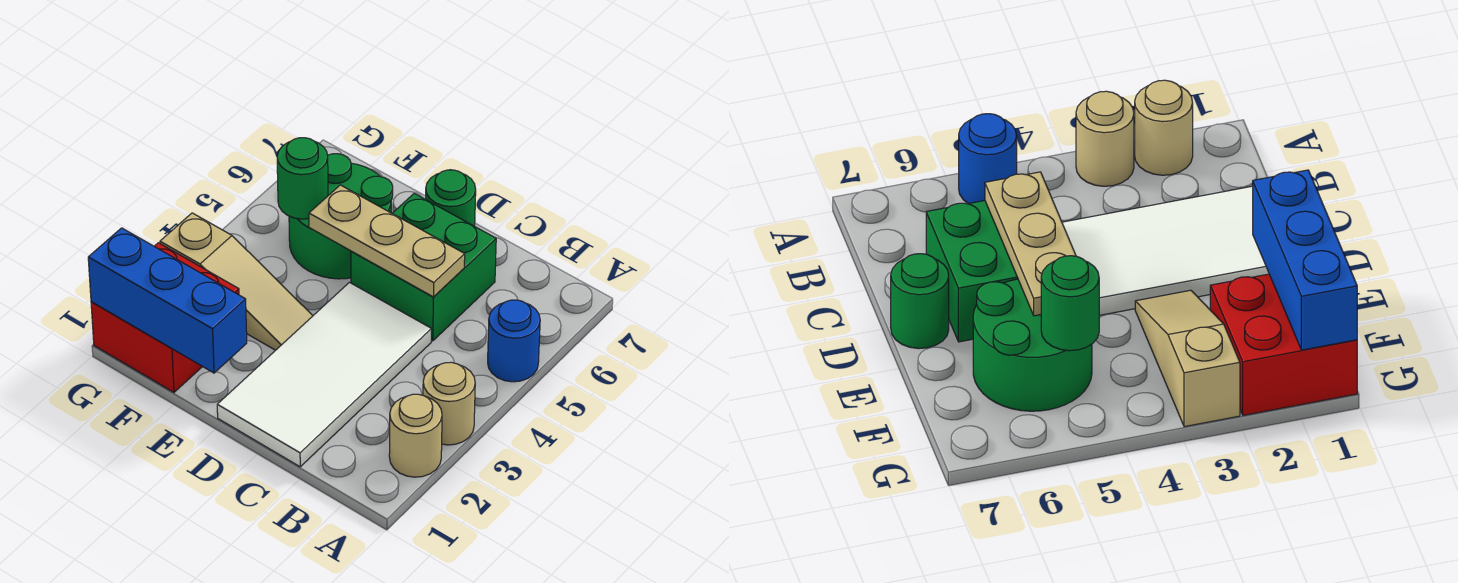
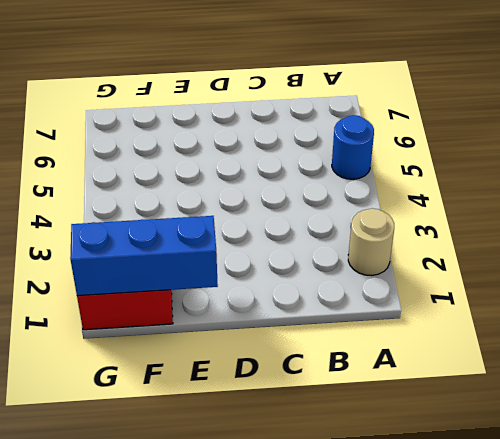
none -> tan 1x1 round brick [423,362,475,445]
none -> white 2x4 tile [217,282,431,467]
none -> green 2x2 brick [351,194,496,341]

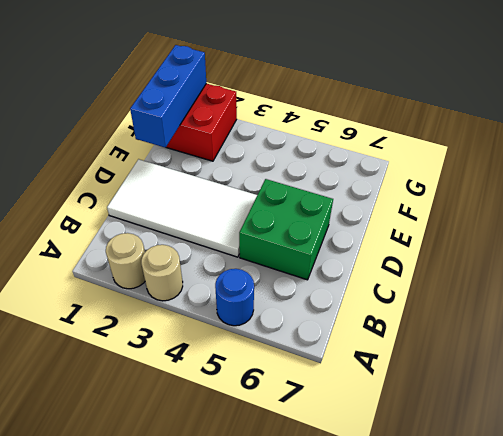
none -> green 1x1 round brick [426,170,476,226]
none -> tan 1x3 slope [160,213,313,350]
none -> green 2x2 round brick [289,154,393,279]

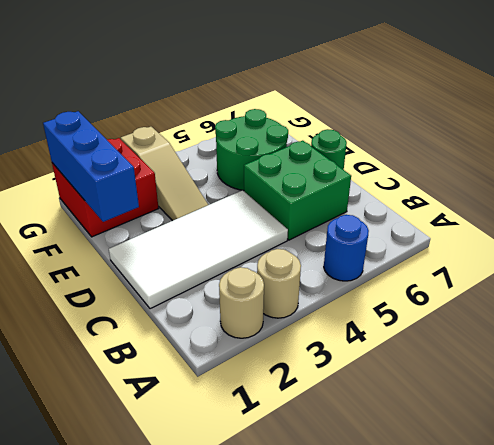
none -> tan 1x3 plate [309,185,465,297]
none -> green 1x1 round brick [277,138,328,219]

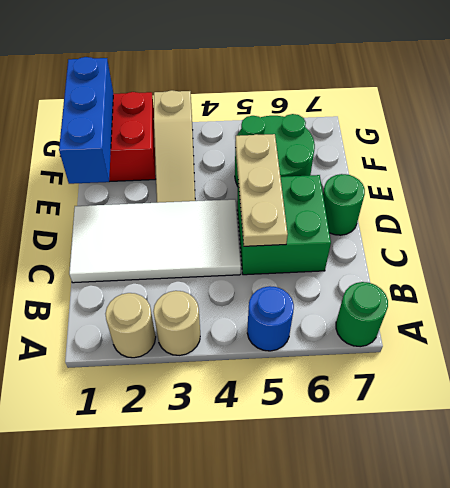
green 1x1 round brick [336,282,388,347] -> green 1x1 round brick moved to [277,138,328,219]

